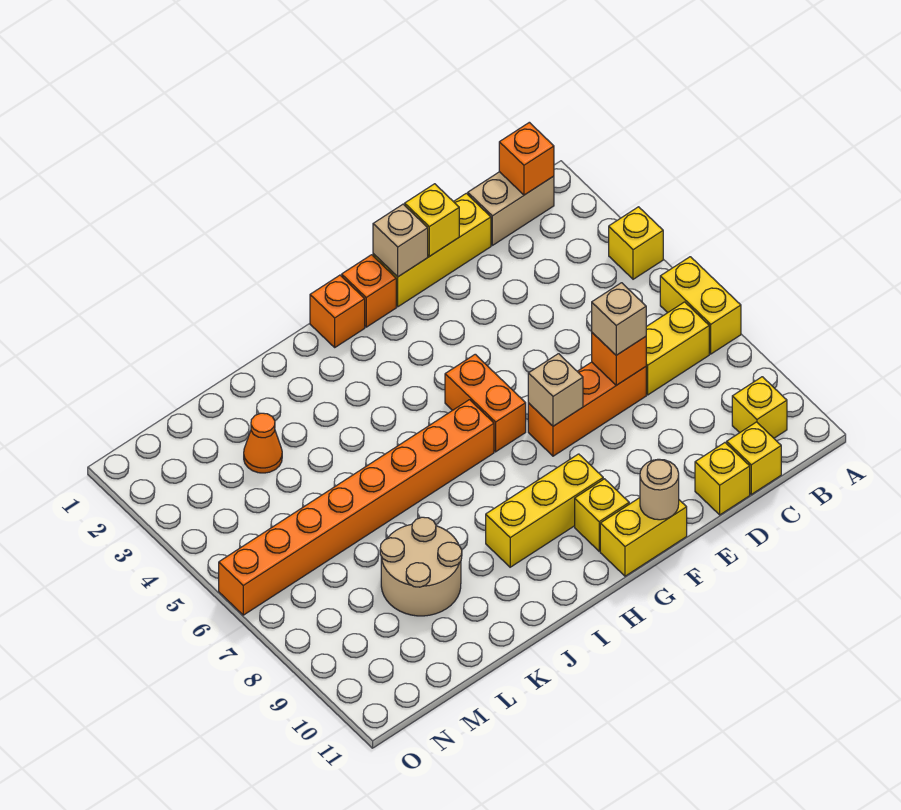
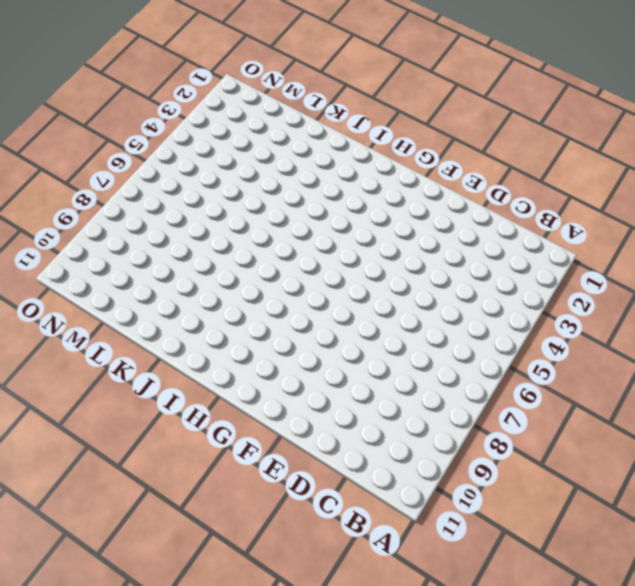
none -> yellow 1x1 brick [609,207,663,279]
none -> yellow 1x2 brick [660,257,741,354]
none -> tan 1x2 brick [468,172,554,245]

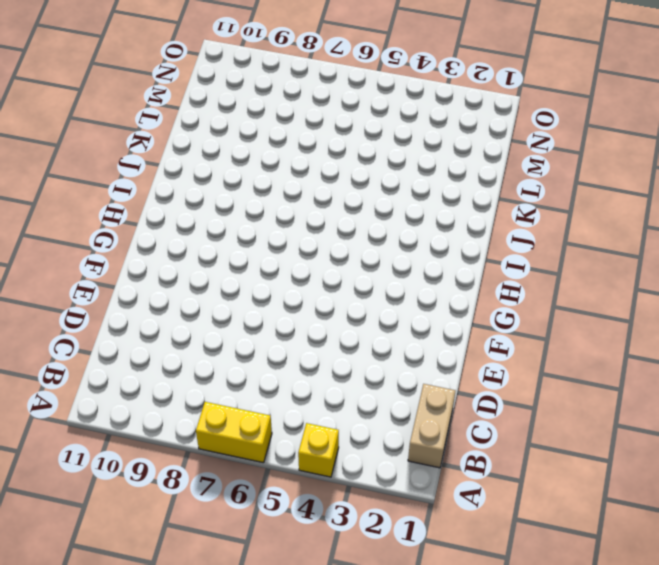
none -> yellow 1x2 brick [646,302,709,395]
none -> yellow 1x1 brick [732,377,787,438]
none -> yellow 1x1 brick [727,422,781,494]

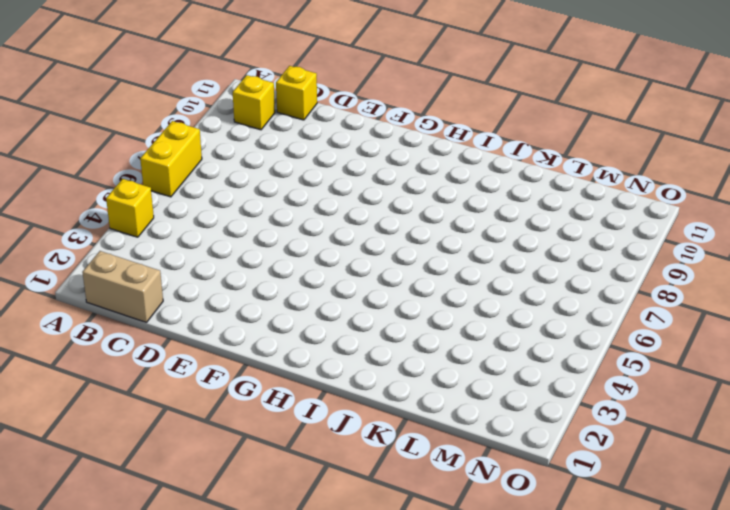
none -> yellow 1x2 brick [646,302,709,395]
none -> yellow 1x3 brick [373,193,491,307]
none -> orange 1x3 brick [528,362,646,456]

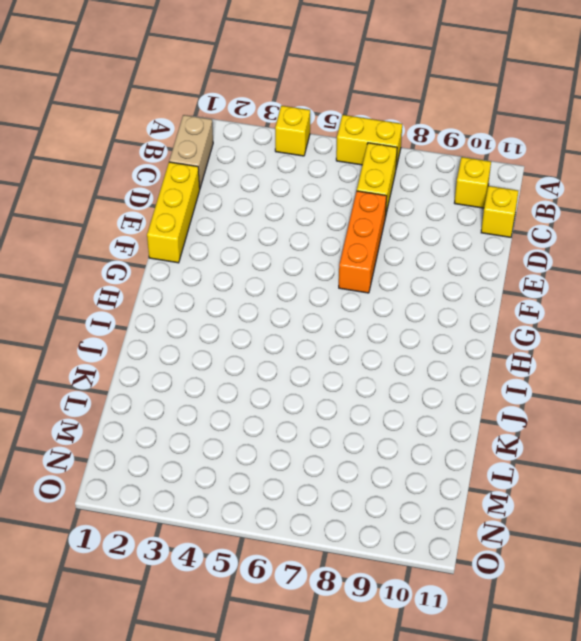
none -> yellow 1x1 brick [695,443,750,515]
none -> yellow 1x2 brick [600,498,687,576]
none -> orange 1x1 brick [342,255,396,327]

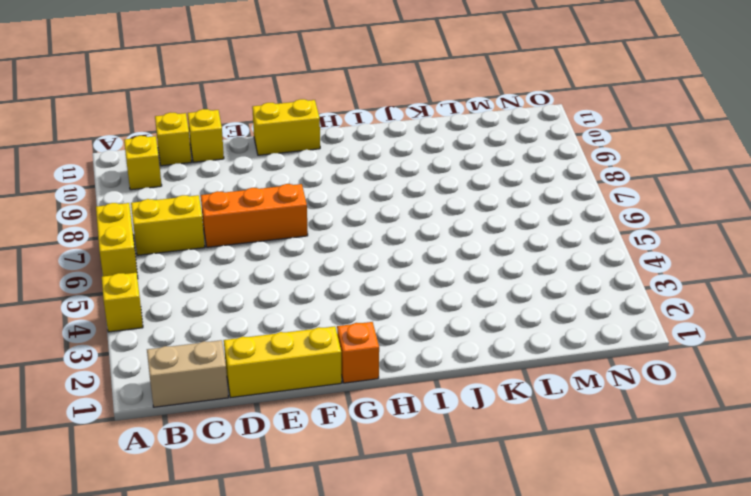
none -> orange 1x2 brick [445,354,526,452]
none -> yellow 1x3 brick [486,454,603,567]
none -> yellow 1x1 brick [575,479,629,551]

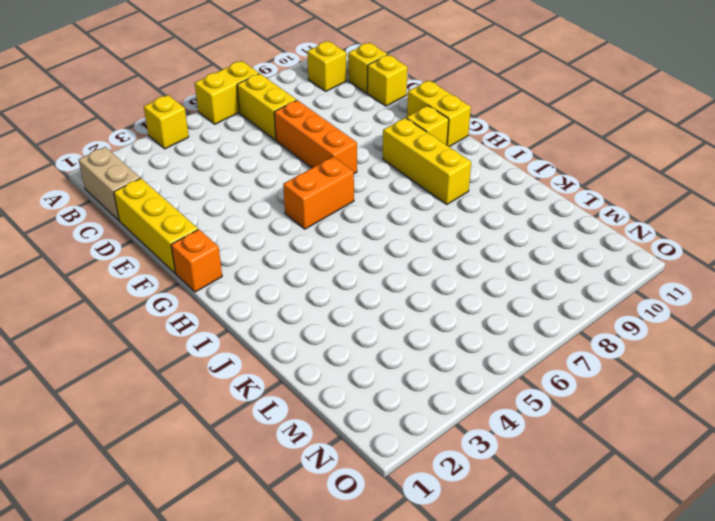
none -> orange 1x1 brick [310,275,365,347]
none -> orange 1x8 brick [219,400,494,615]
none -> tan 2x2 round brick [380,517,462,616]

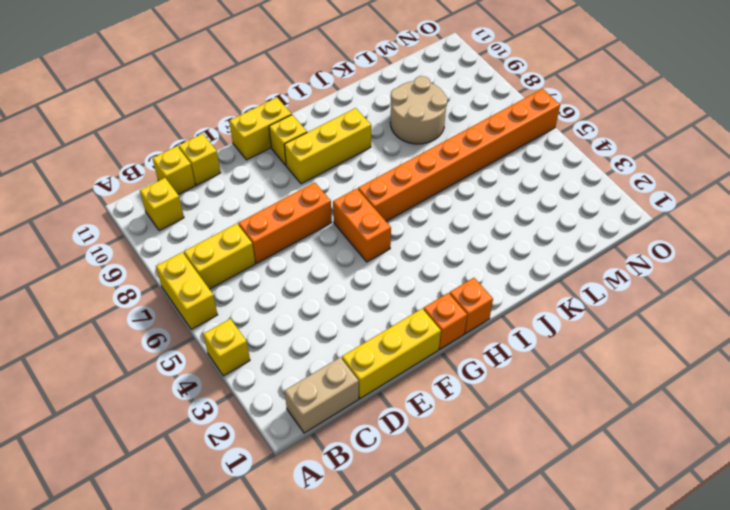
none -> orange 1x1 cone [244,413,282,473]
none -> orange 1x1 brick [499,122,554,195]
none -> orange 1x1 brick [592,333,646,385]

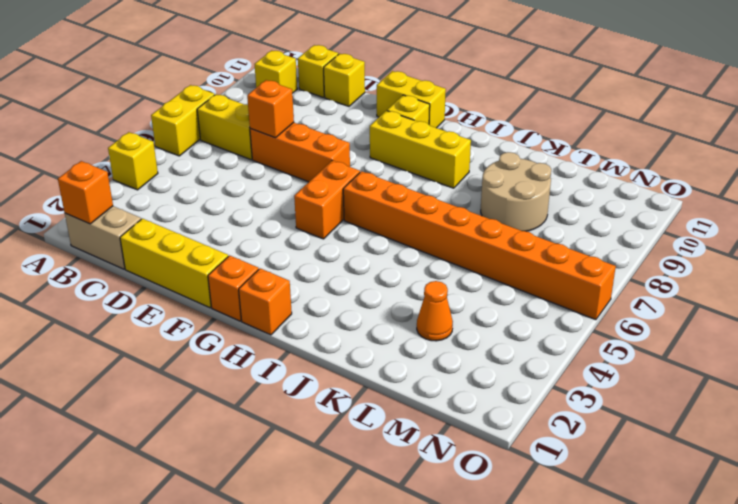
none -> yellow 1x1 brick [405,184,459,256]
none -> tan 1x1 brick [373,204,428,277]
none -> tan 1x1 brick [528,354,583,426]

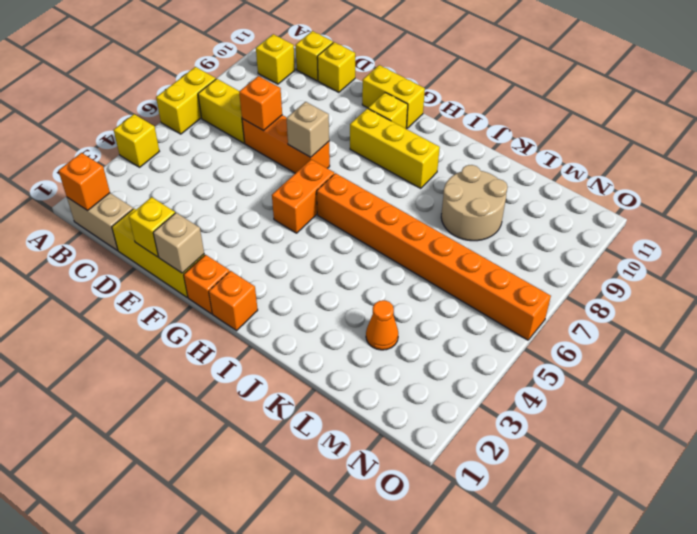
none -> tan 1x1 round brick [640,459,679,520]
none -> tan 1x1 brick [592,283,646,355]

